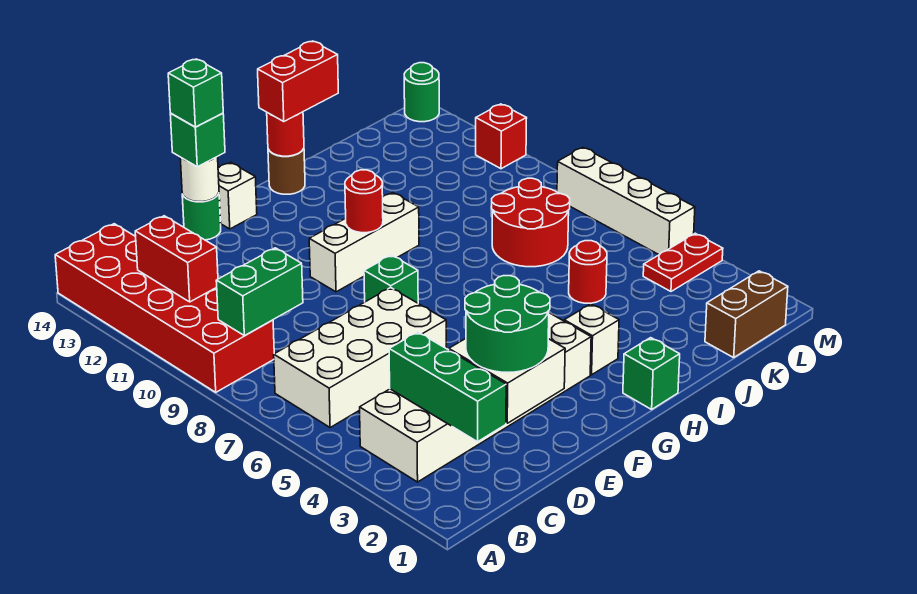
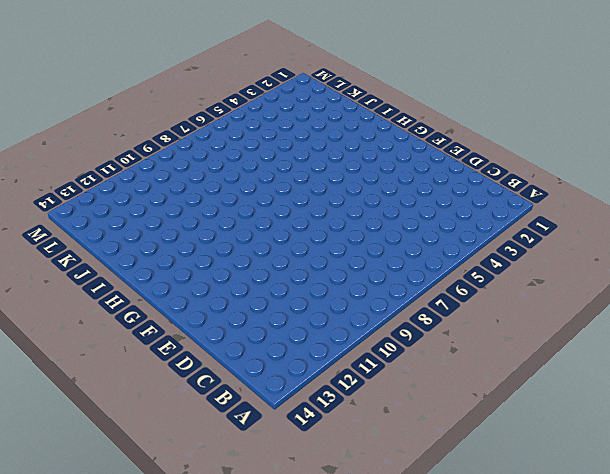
none -> red 2x6 brick [55,224,274,392]
none -> white 2x6 brick [360,313,591,482]
none -> white 2x4 brick [274,288,446,428]

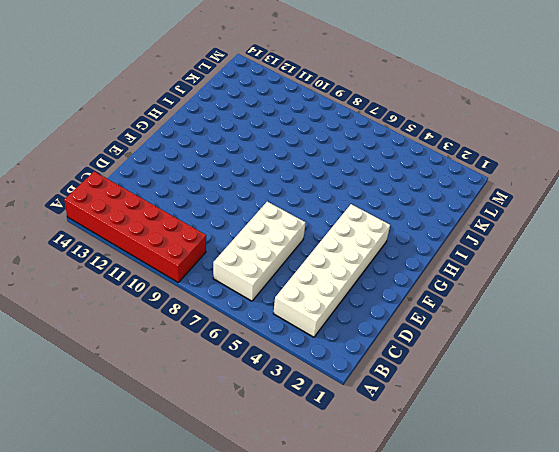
none -> green 1x1 round brick [182,194,221,240]
none -> green 1x1 brick [364,255,418,303]
none -> white 1x3 brick [309,193,419,292]

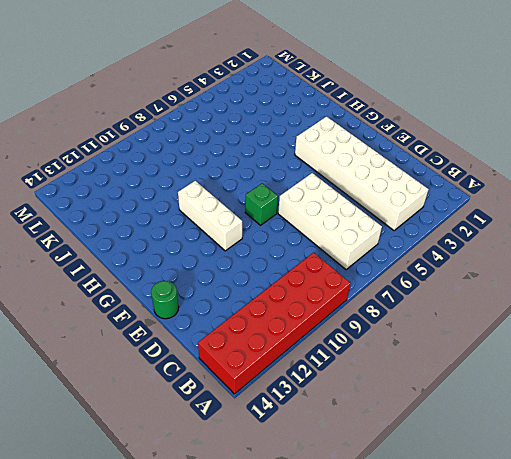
none -> white 1x1 brick [218,162,257,229]
none -> green 1x1 brick [623,338,680,409]
none -> white 1x1 brick [564,304,619,375]

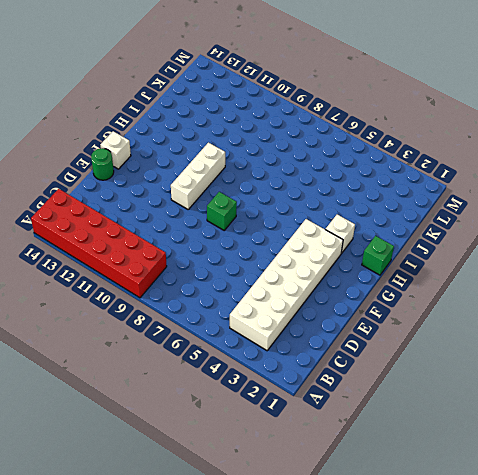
none -> white 2x4 brick [274,288,446,428]
none -> brown 1x1 round brick [268,149,305,194]
none -> red 1x1 round brick [569,241,607,303]

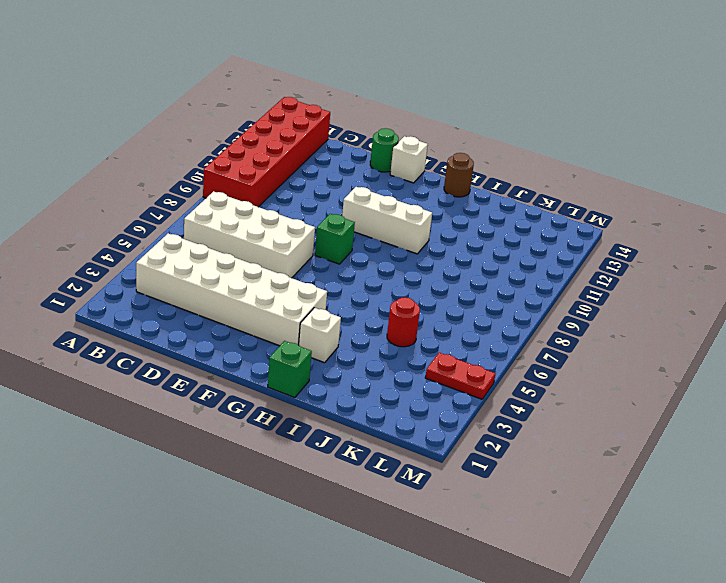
none -> red 2x2 round brick [492,178,570,267]
none -> brown 1x2 brick [705,271,788,358]
none -> white 1x4 brick [557,147,695,255]

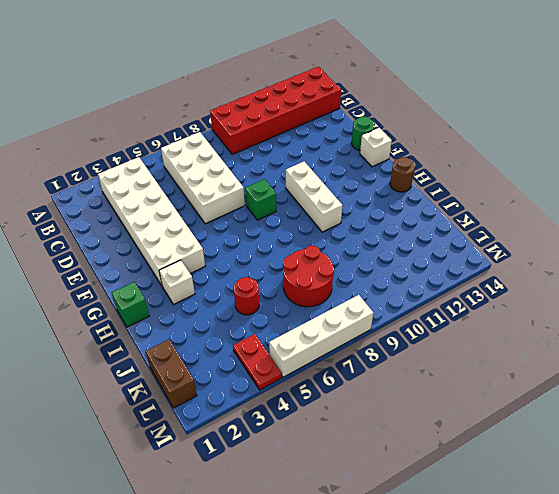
none -> red 1x1 brick [476,104,527,169]
none -> green 1x1 round brick [404,63,439,122]
none -> green 1x2 brick [216,248,303,336]

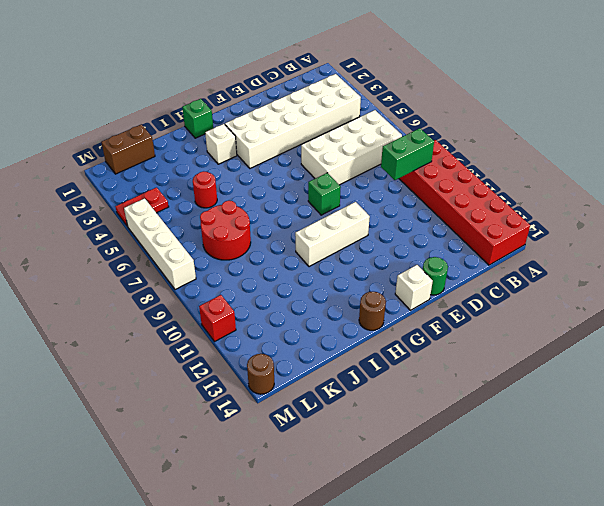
brown 1x1 round brick [247,354,274,394] -> green 1x1 round brick [404,63,439,122]
none -> red 1x2 brick [135,216,218,302]
none -> green 1x3 brick [389,332,506,442]
none -> white 2x2 brick [449,339,565,423]

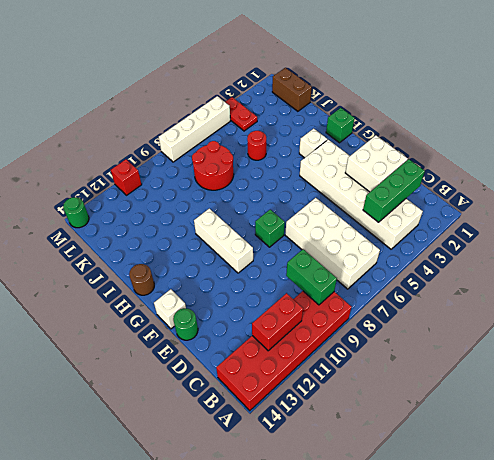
none -> white 1x1 round brick [180,157,219,202]
none -> red 1x1 round brick [345,170,383,233]
none -> red 1x1 round brick [267,112,304,156]

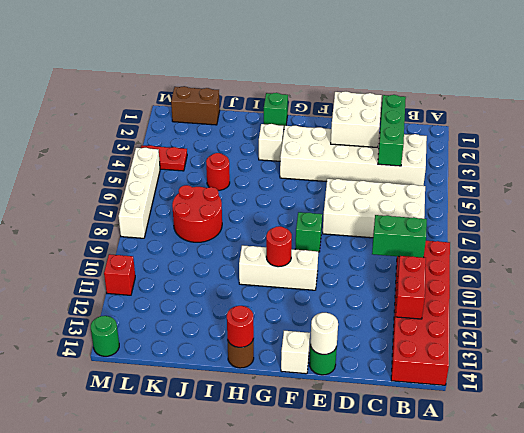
none -> green 2x2 round brick [465,276,550,372]
none -> green 1x1 brick [170,113,225,167]
none -> red 1x2 brick [258,41,338,121]

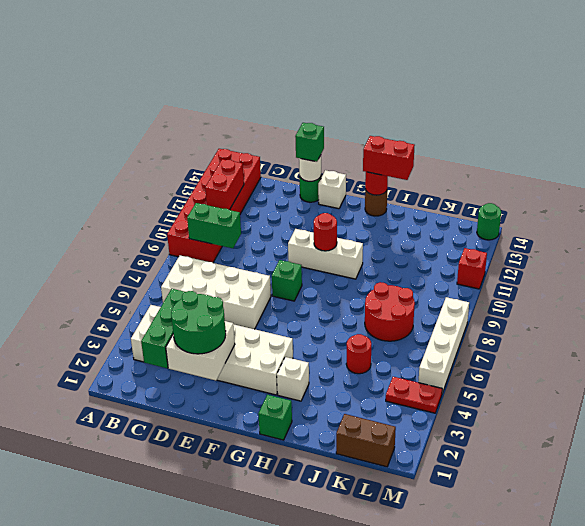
none -> green 1x1 brick [168,59,223,127]

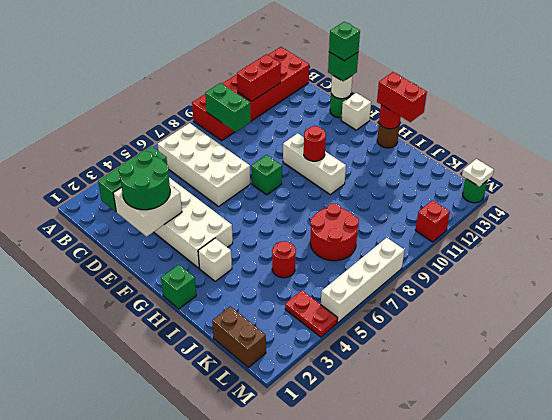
white 1x1 plate [462,159,494,187] -> none

